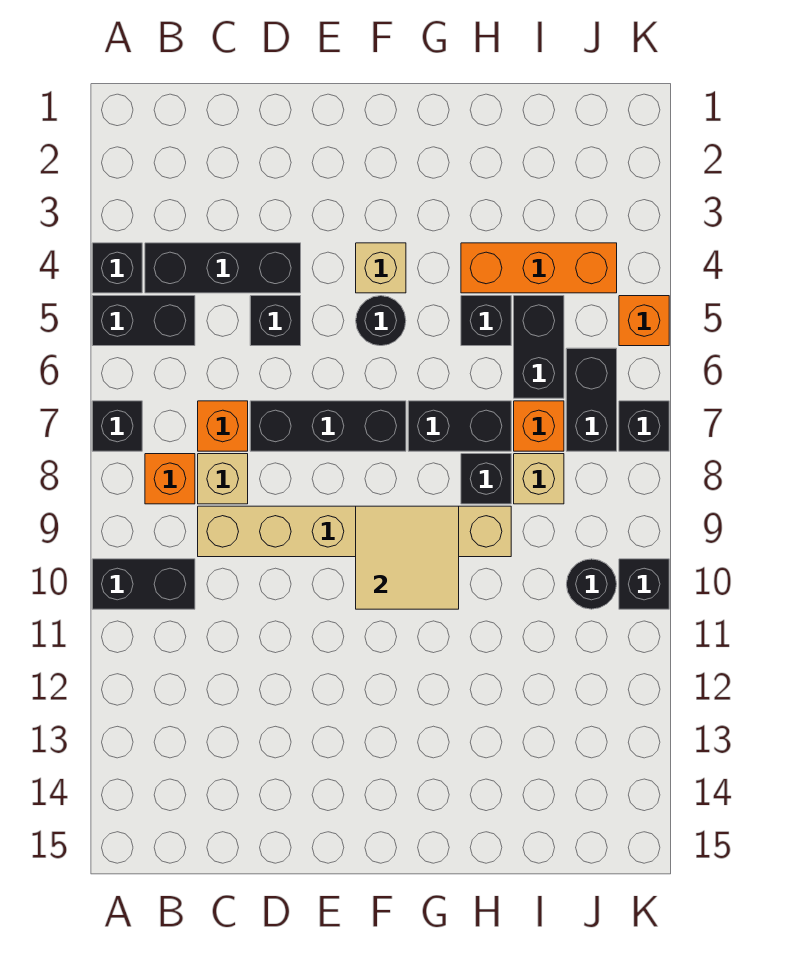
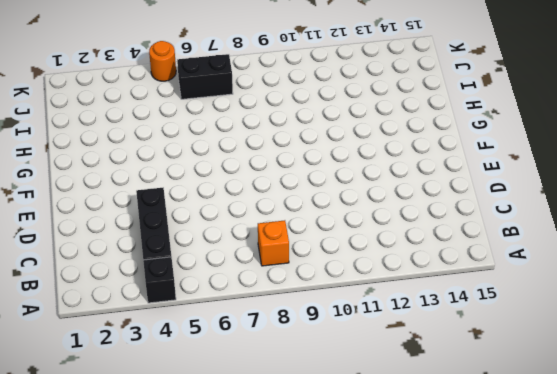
orange 1x1 round brick [149,41,176,81] -> orange 1x1 brick [619,296,669,346]
none -> black 1x2 brick [92,296,195,346]
none -> black 1x1 brick [92,401,142,451]
none -> black 1x2 brick [92,559,195,609]

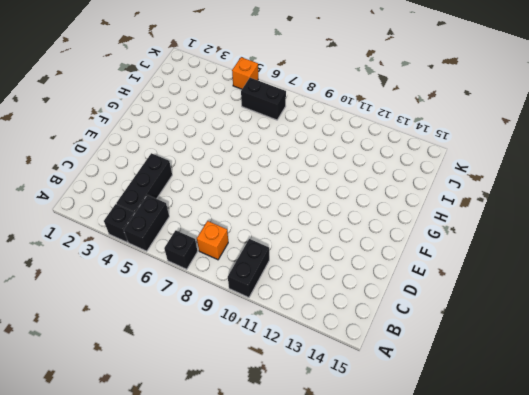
none -> orange 1x1 brick [198,401,248,451]
none -> tan 1x1 brick [198,454,248,504]
none -> tan 1x6 brick [198,506,511,557]

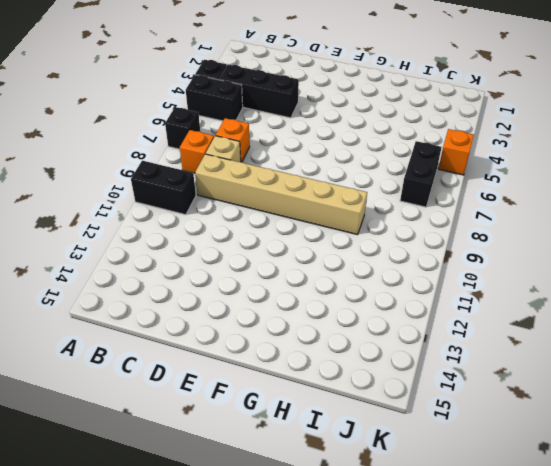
none -> black 1x1 brick [250,296,301,346]
none -> black 1x3 brick [250,401,406,451]
none -> tan 1x1 brick [356,243,406,293]

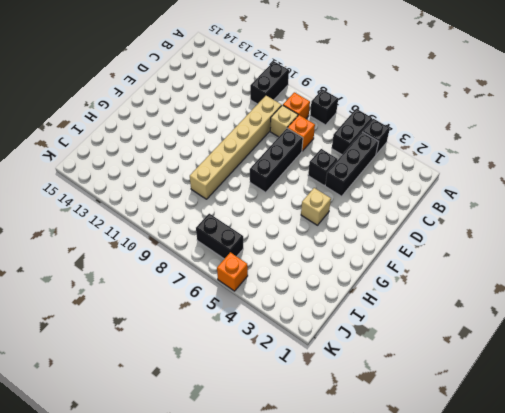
none -> black 1x1 round brick [356,296,406,346]
none -> black 1x2 brick [408,401,511,451]
none -> orange 1x3 brick [461,243,617,293]

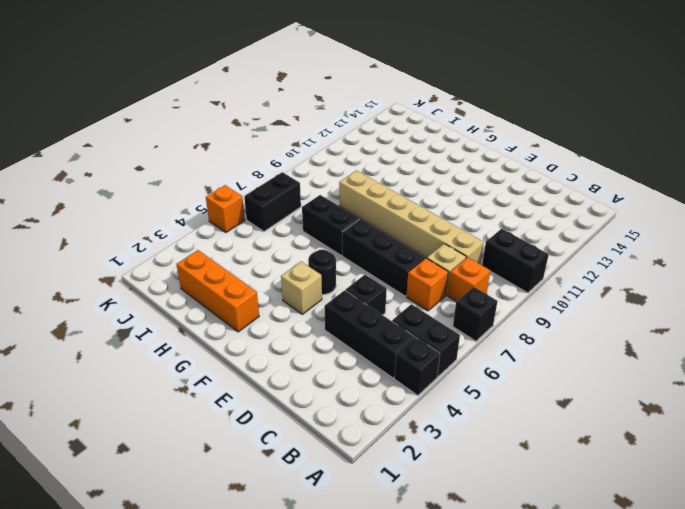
orange 1x3 brick [176,250,259,332] -> orange 1x3 brick moved to [461,243,617,293]
none -> black 1x1 brick [461,296,511,346]
none -> black 1x1 brick [461,454,511,504]
none -> black 1x2 brick [514,296,564,398]

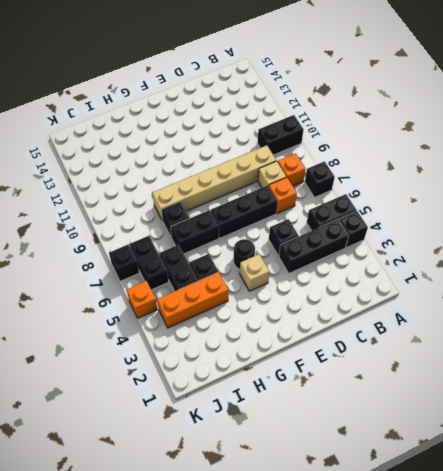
none -> orange 1x1 brick [514,401,564,451]
none -> tan 1x1 brick [514,454,564,504]
none -> black 1x1 round brick [567,559,617,609]

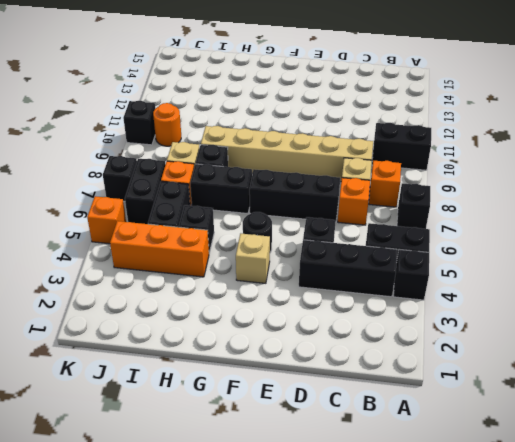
orange 1x1 round brick [153,103,181,146] -> black 1x1 round brick [567,559,617,609]
none -> tan 2x2 tile [356,506,459,609]

